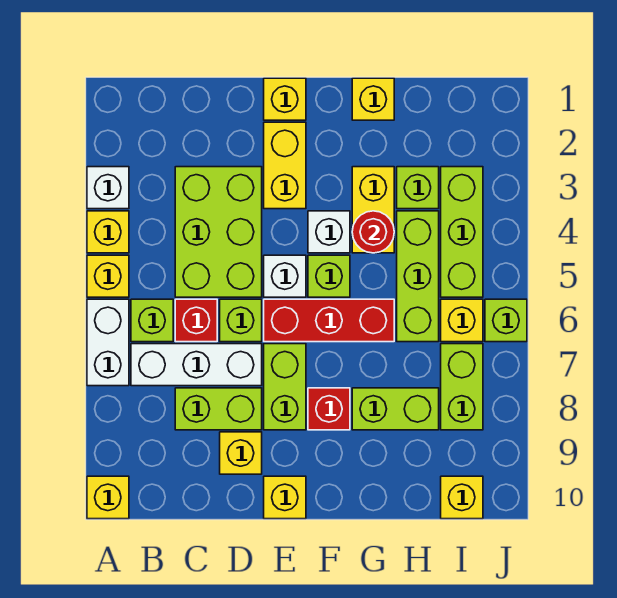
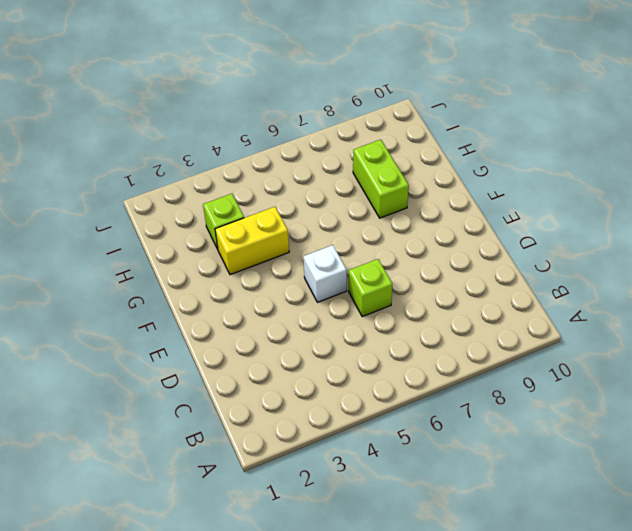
none -> white 1x1 brick [87,167,129,209]
none -> yellow 1x1 brick [87,211,129,253]
none -> yellow 1x1 brick [87,255,129,297]
none -> white 1x2 brick [87,299,129,386]

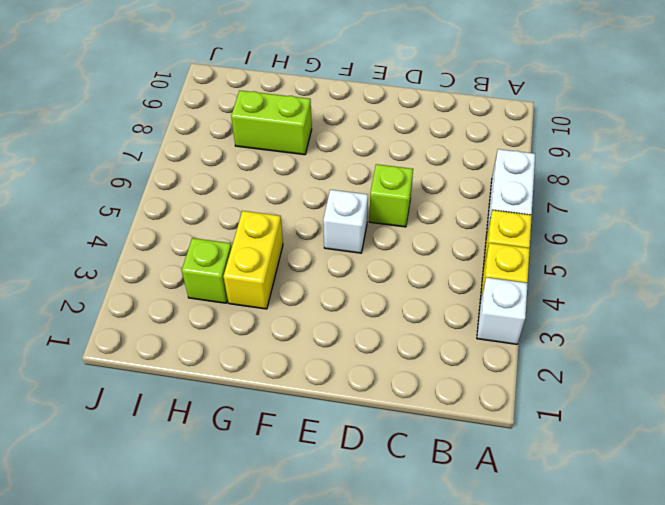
none -> yellow 1x1 brick [87,476,129,519]
none -> lime 1x1 brick [131,299,173,342]
none -> white 1x3 brick [131,344,262,386]
none -> lime 2x3 brick [175,167,262,297]

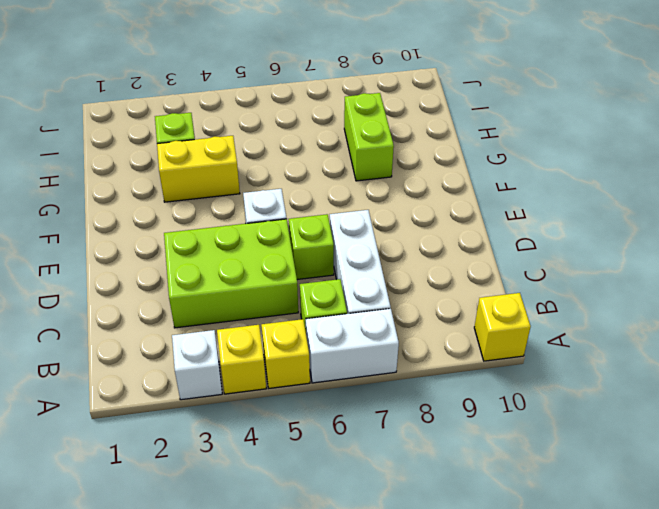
none -> red 1x1 brick [175,299,217,342]
none -> lime 1x2 brick [175,388,262,430]
none -> yellow 1x1 brick [220,432,262,474]
none -> yellow 1x1 brick [264,78,306,120]

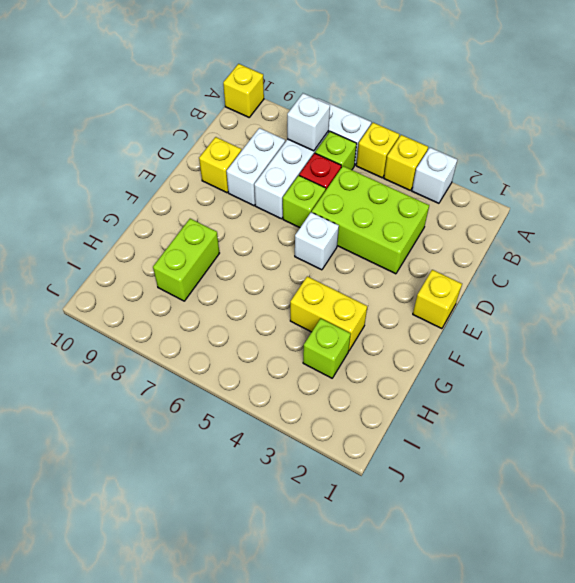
white 1x1 brick [287,93,330,151] -> white 1x1 brick moved to [308,211,350,253]
white 1x2 brick [227,128,285,206] -> lime 1x2 brick [175,388,262,430]
none -> yellow 1x2 brick [264,122,306,209]
none -> red 1x3 brick [264,299,394,342]
none -> lime 1x2 brick [264,344,306,430]
none -> yellow 1x1 brick [264,476,306,519]

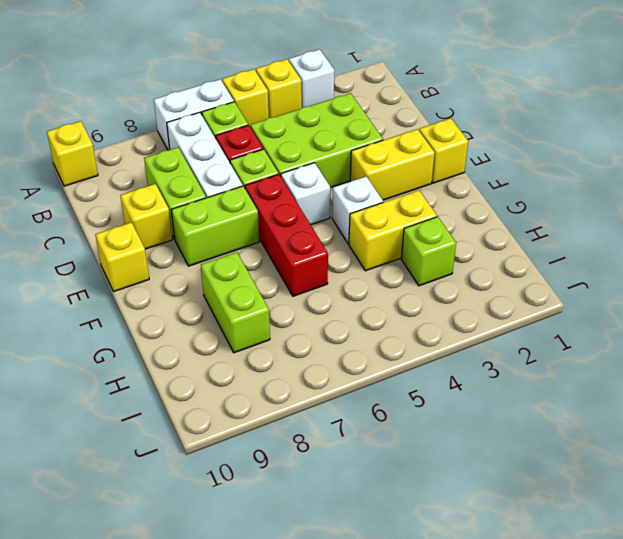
none -> lime 1x1 brick [308,255,350,297]
none -> red 1x1 brick [308,388,350,430]
none -> yellow 1x1 brick [352,78,394,120]
none -> lime 1x3 brick [397,211,439,342]

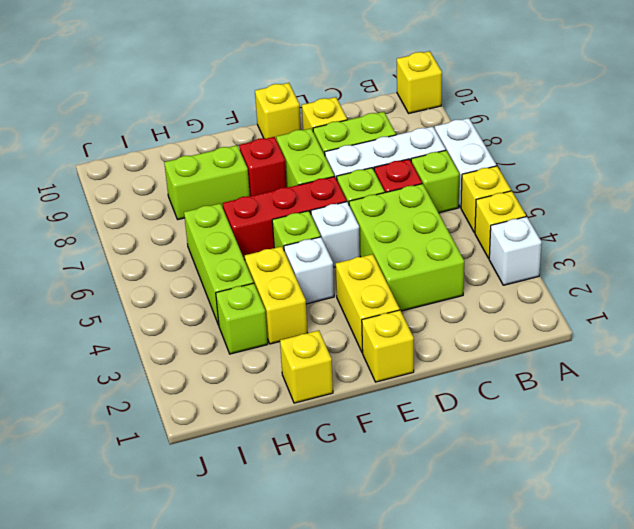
none -> lime 1x3 brick [441,167,483,297]
none -> yellow 1x1 brick [441,299,483,342]
none -> lime 1x2 brick [441,344,483,430]
none -> yellow 1x1 brick [441,476,483,519]

